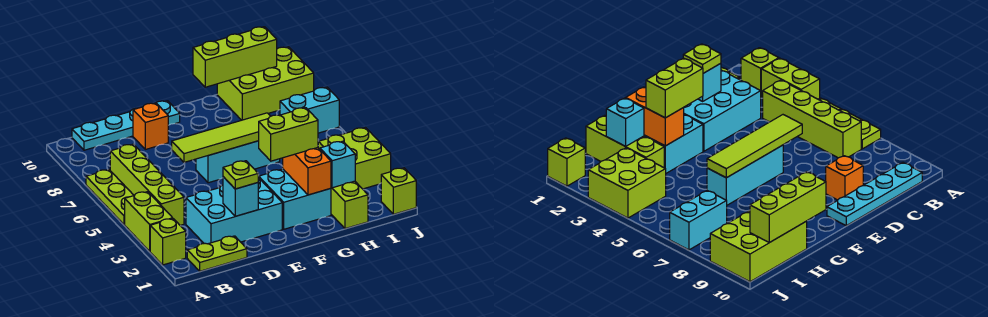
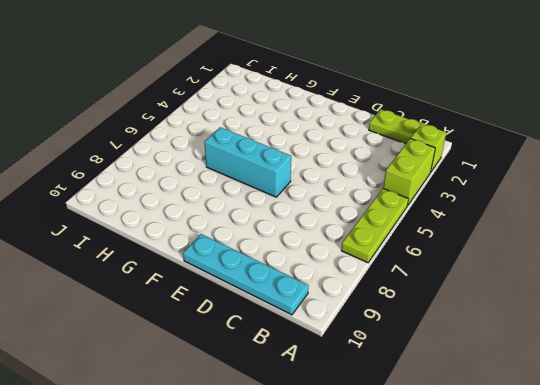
none -> lime 1x4 brick [110,144,184,226]
none -> cyan 2x3 brick [186,178,282,244]
none -> orange 1x1 brick [133,103,168,149]

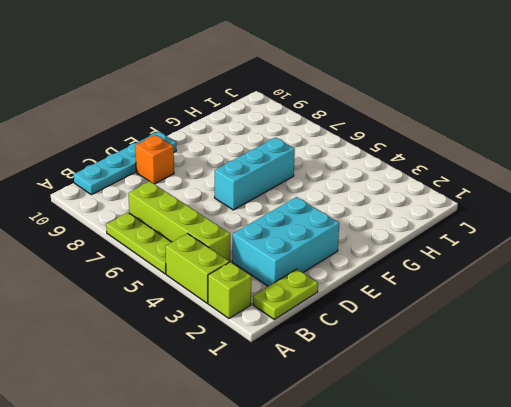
none -> cyan 2x2 brick [258,169,331,229]
none -> lime 1x3 brick [331,181,368,229]
none -> lime 2x3 brick [217,47,314,120]

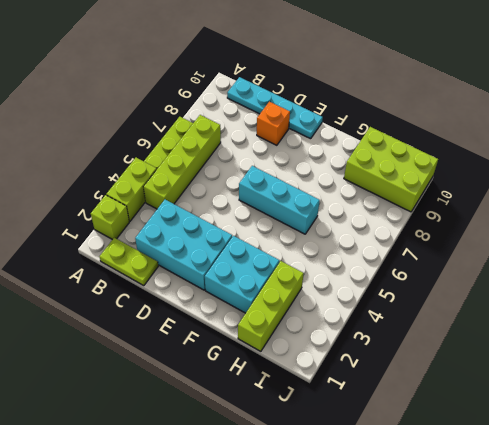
none -> lime 2x2 brick [318,128,391,189]
none -> cyan 1x2 brick [280,87,339,133]
none -> lime 1x1 brick [381,168,416,214]

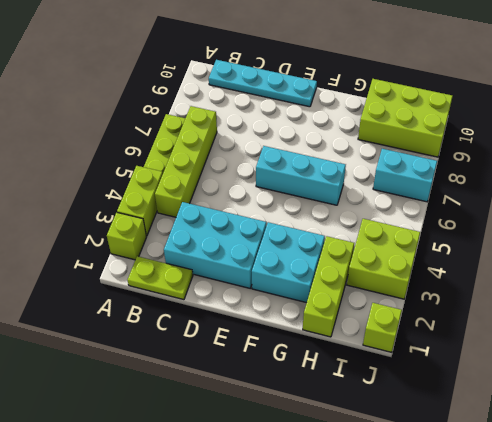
none -> orange 1x1 brick [133,103,168,149]
none -> cyan 1x1 brick [223,177,258,216]
none -> lime 1x4 tile [172,113,271,163]

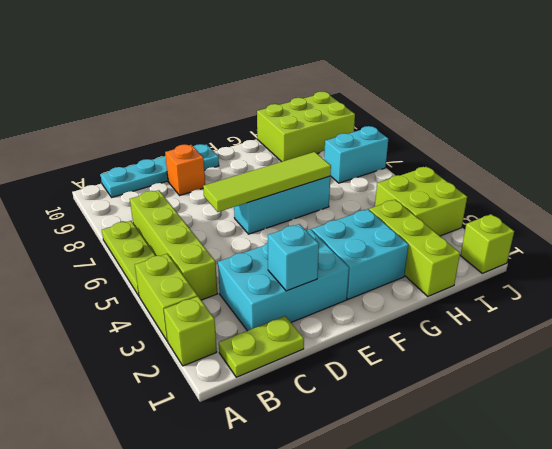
none -> orange 1x2 brick [283,148,331,195]
none -> lime 1x3 brick [193,27,277,87]
none -> cyan 1x1 brick [320,141,355,188]

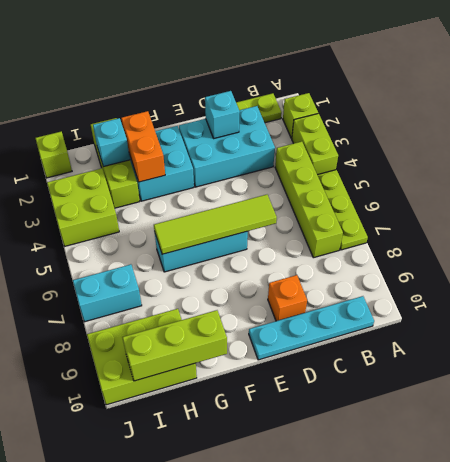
none -> lime 1x1 plate [223,161,258,189]
none -> lime 1x2 brick [259,108,318,161]

